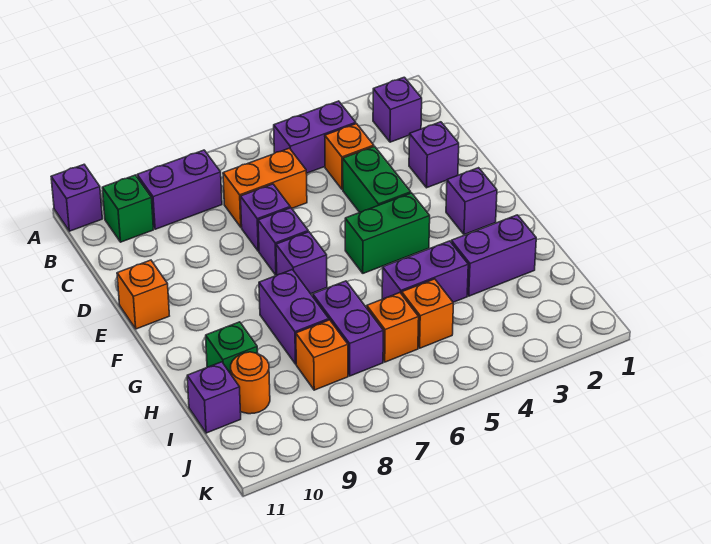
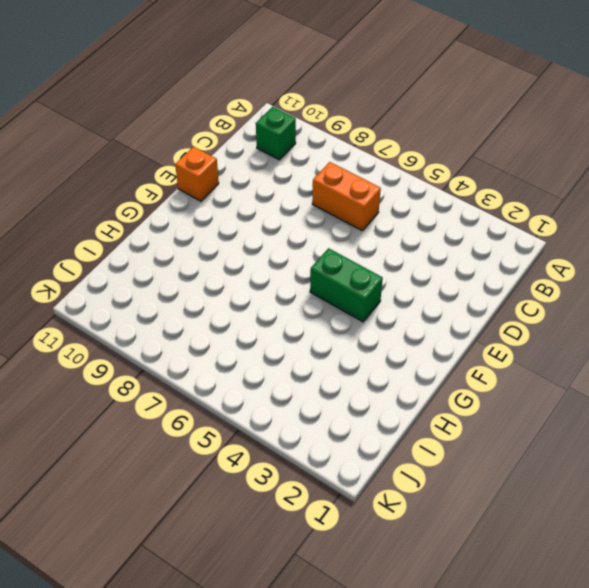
none -> purple 1x1 brick [51,165,102,231]
none -> purple 1x1 brick [373,77,422,142]
none -> purple 1x2 brick [274,101,356,173]

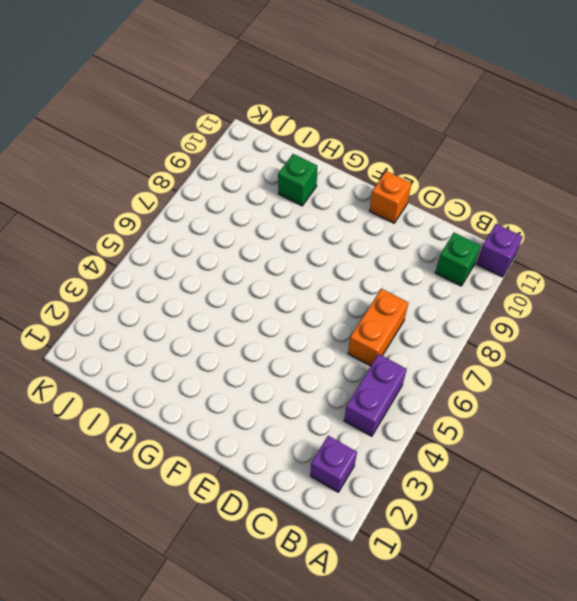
none -> purple 1x2 brick [137,150,222,229]
none -> orange 1x1 brick [325,124,374,190]
none -> purple 1x1 brick [409,122,459,188]

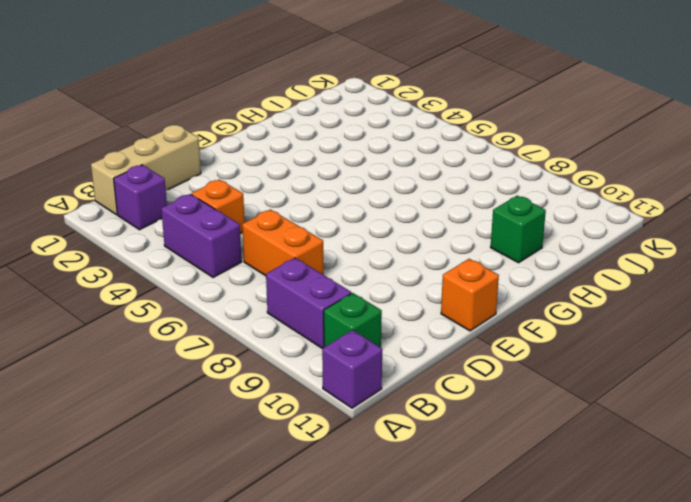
tan 1x3 brick [91,125,201,215] -> none
none -> purple 1x1 brick [409,122,459,188]
none -> green 1x2 brick [343,146,411,212]
none -> purple 1x1 brick [241,184,290,251]

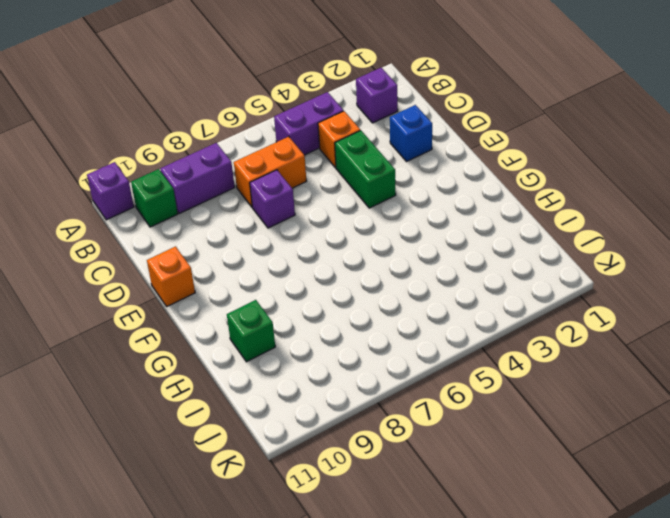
blue 1x1 brick [390,105,432,161] -> purple 1x1 brick [409,122,459,188]
none -> purple 1x1 brick [258,208,308,275]
none -> purple 1x1 brick [446,168,497,235]
none -> green 1x2 brick [345,193,430,273]

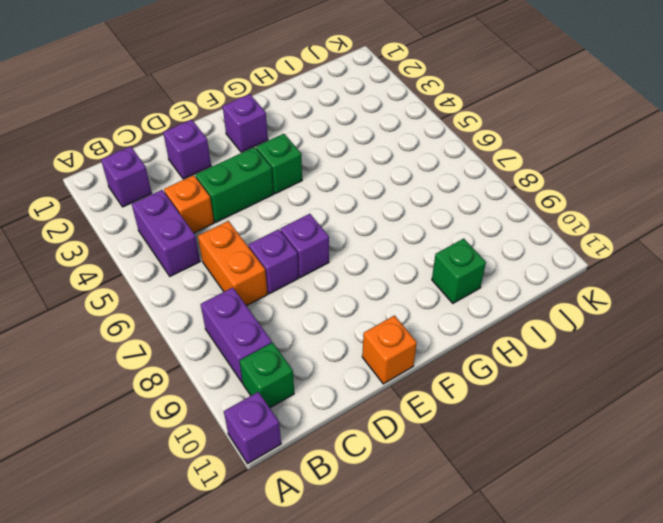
green 1x1 brick [256,134,302,194] -> green 1x2 brick [345,193,430,273]
none -> purple 1x1 brick [276,232,327,294]
none -> purple 1x2 brick [259,270,329,364]
none -> purple 1x2 brick [451,215,536,296]

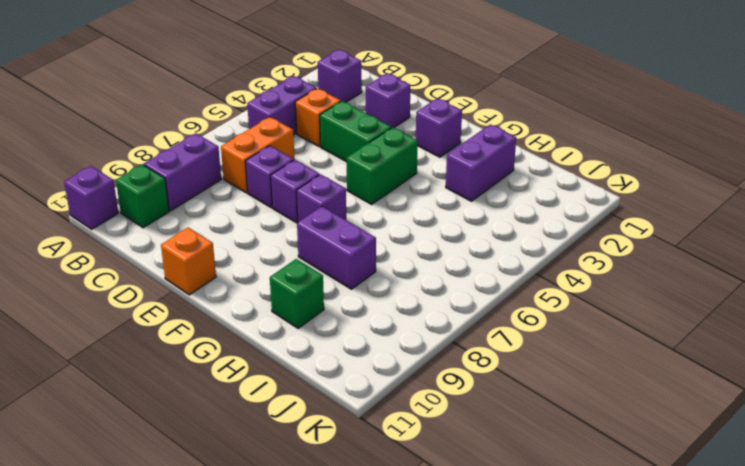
none -> purple 1x2 brick [382,241,468,302]
none -> purple 1x2 brick [313,281,383,376]
none -> orange 1x1 brick [402,279,453,348]

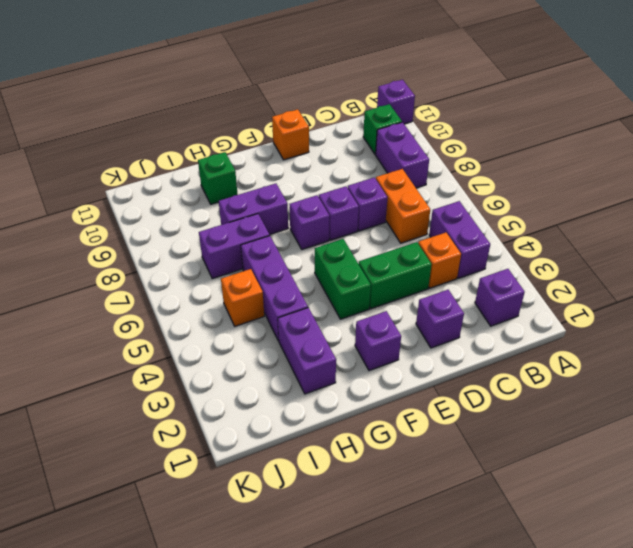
purple 1x3 brick [241,236,308,341] -> purple 1x2 brick [382,241,468,302]
none -> orange 1x1 brick [367,293,419,362]
none -> orange 1x1 brick [296,320,348,390]
none -> orange 1x1 round brick [231,352,270,414]

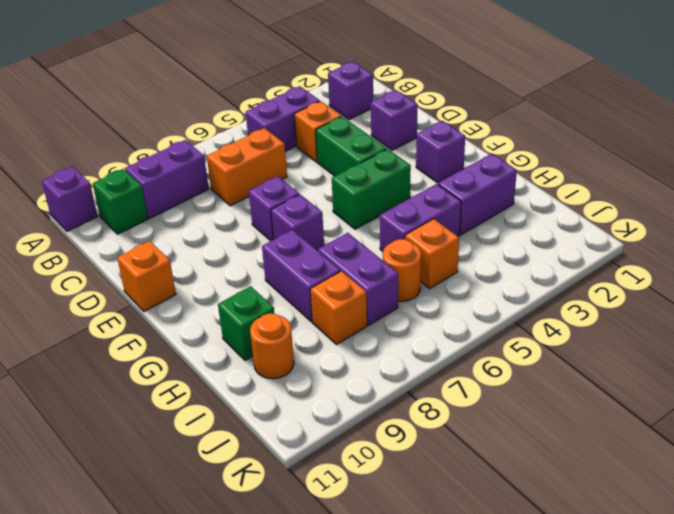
orange 1x1 round brick [383,239,421,301] -> orange 1x1 brick [367,293,419,362]
none -> purple 1x1 brick [241,184,290,251]
none -> purple 1x1 brick [187,362,241,433]

